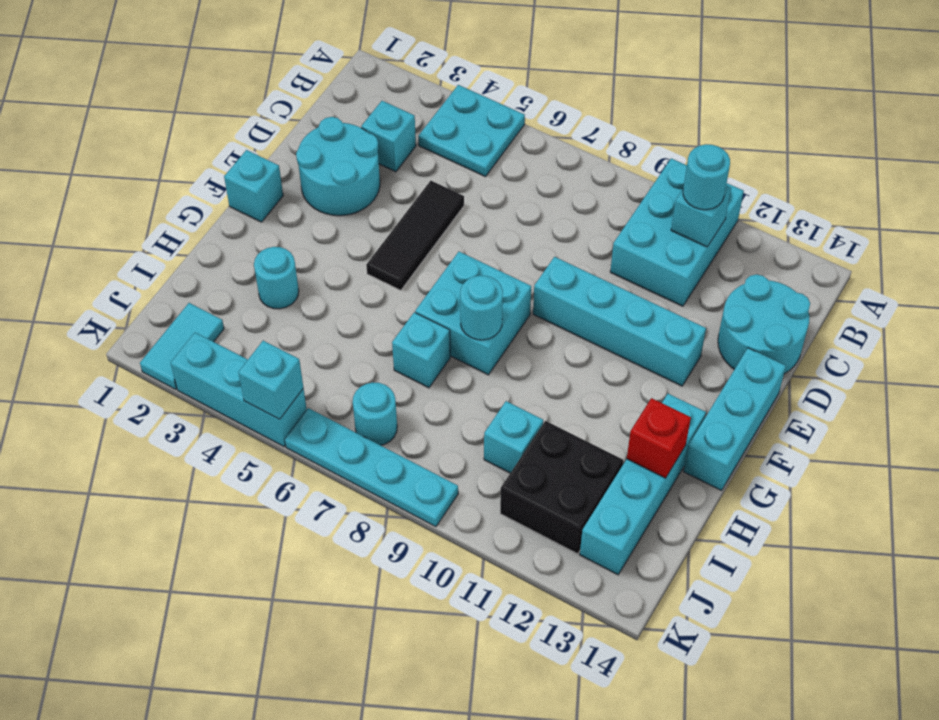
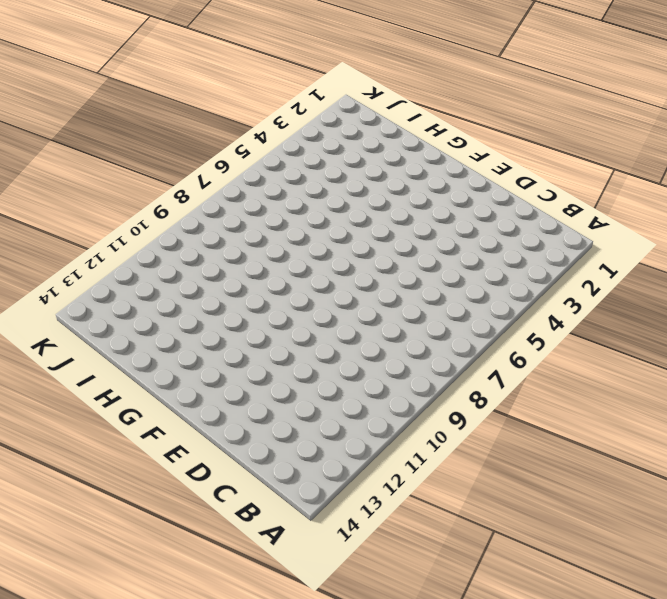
none -> cyan 2x2 plate [418,85,525,177]
none -> cyan 2x3 brick [610,158,744,306]
none -> cyan 1x1 brick [361,101,416,172]

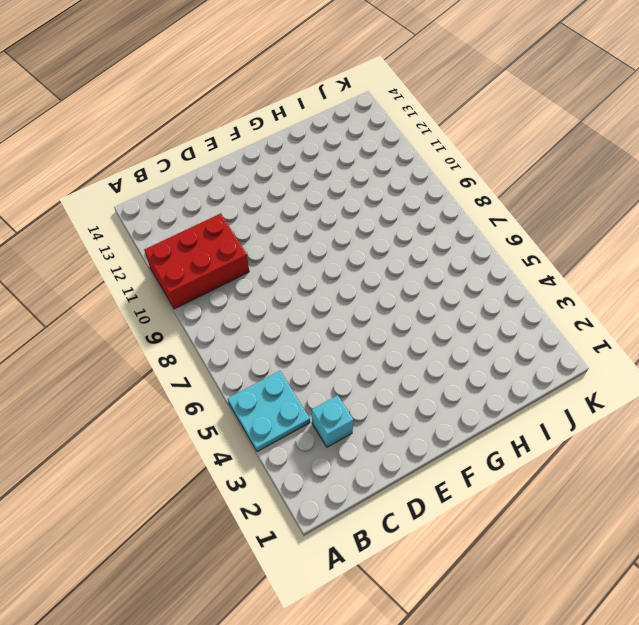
red 2x3 brick [144,214,249,309] -> cyan 2x3 brick [610,158,744,306]
none -> cyan 2x2 round brick [718,274,810,374]
none -> cyan 2x2 round brick [296,117,380,216]
none -> black 1x3 tile [366,181,464,290]

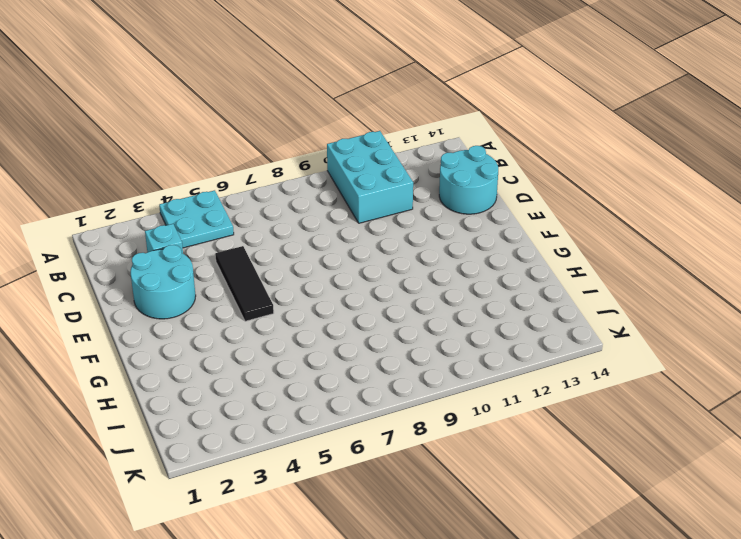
none -> cyan 1x4 brick [533,257,706,386]
none -> cyan 1x3 brick [683,348,786,491]
none -> cyan 1x1 brick [224,150,283,222]

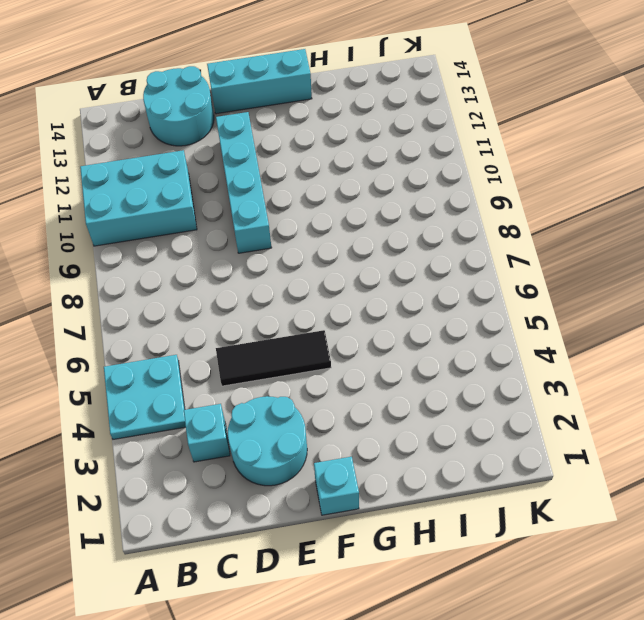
none -> cyan 2x2 brick [415,252,531,375]
none -> cyan 1x4 brick [580,394,706,575]
none -> cyan 1x1 round brick [254,247,299,309]

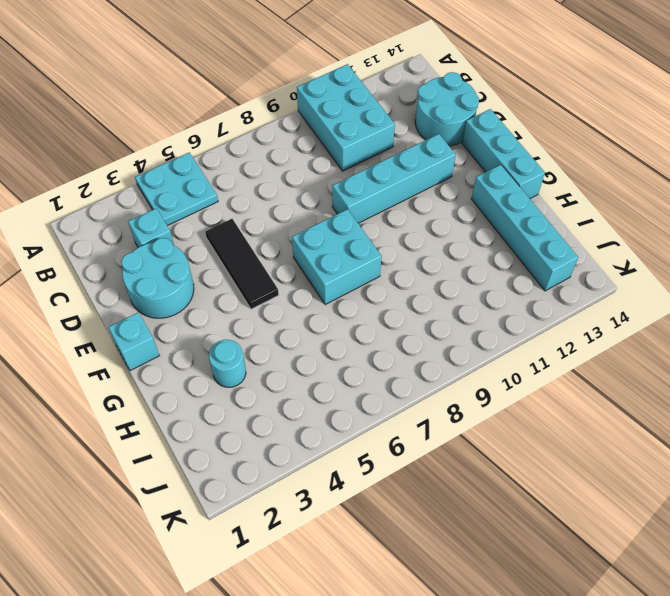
none -> cyan 1x1 brick [392,312,450,388]
none -> cyan 1x1 brick [484,401,543,473]
none -> black 2x2 brick [500,421,623,554]

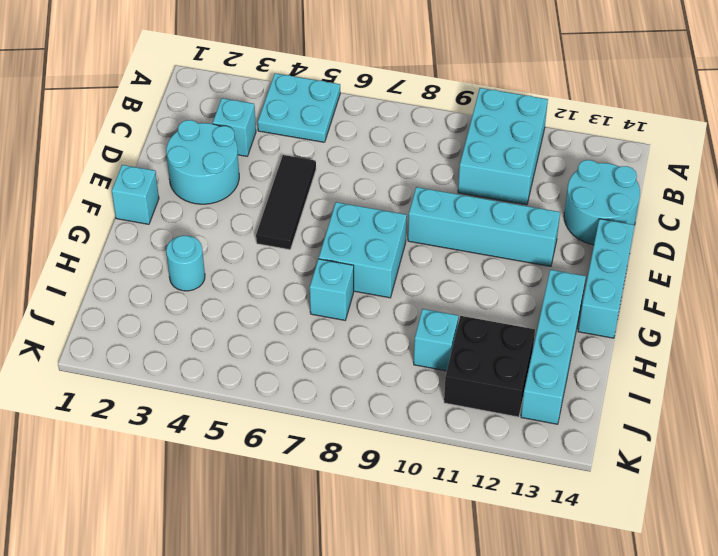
none -> cyan 1x2 tile [140,303,224,389]
none -> cyan 1x1 round brick [353,382,397,445]
none -> cyan 1x3 brick [171,333,307,446]

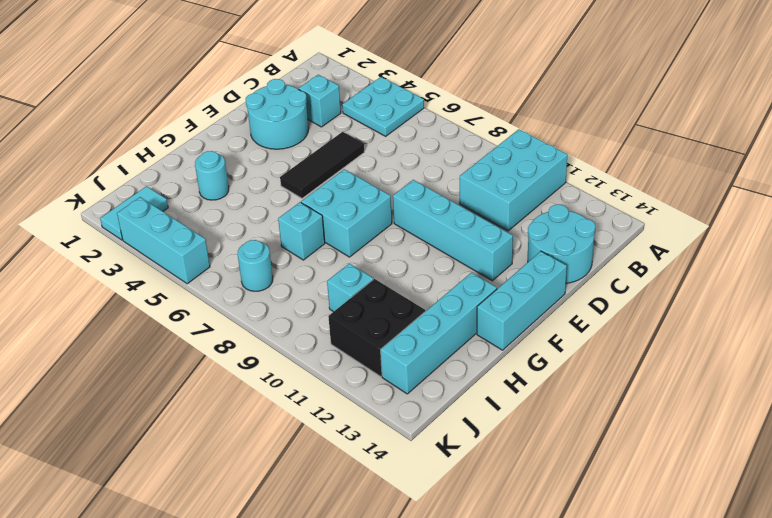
none -> cyan 1x1 brick [224,150,283,222]
none -> cyan 1x4 plate [285,408,458,527]
none -> cyan 1x1 brick [671,186,731,247]

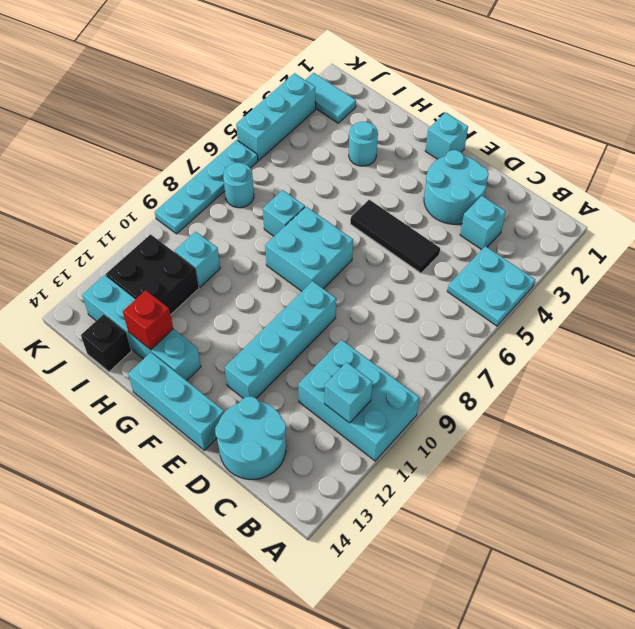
black 1x1 brick [81,314,131,372] -> none
none -> cyan 1x1 round brick [460,275,503,340]
none -> cyan 1x1 brick [238,341,303,419]
none -> cyan 1x1 round brick [683,144,730,210]

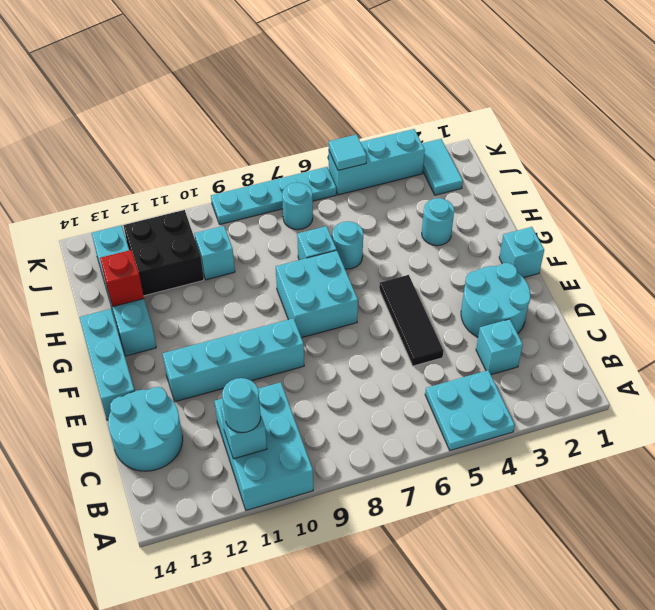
cyan 1x1 round brick [332,221,363,269] -> cyan 1x1 round brick moved to [460,275,503,340]
cyan 1x1 tile [329,134,367,170] -> cyan 1x1 brick [238,341,303,419]

